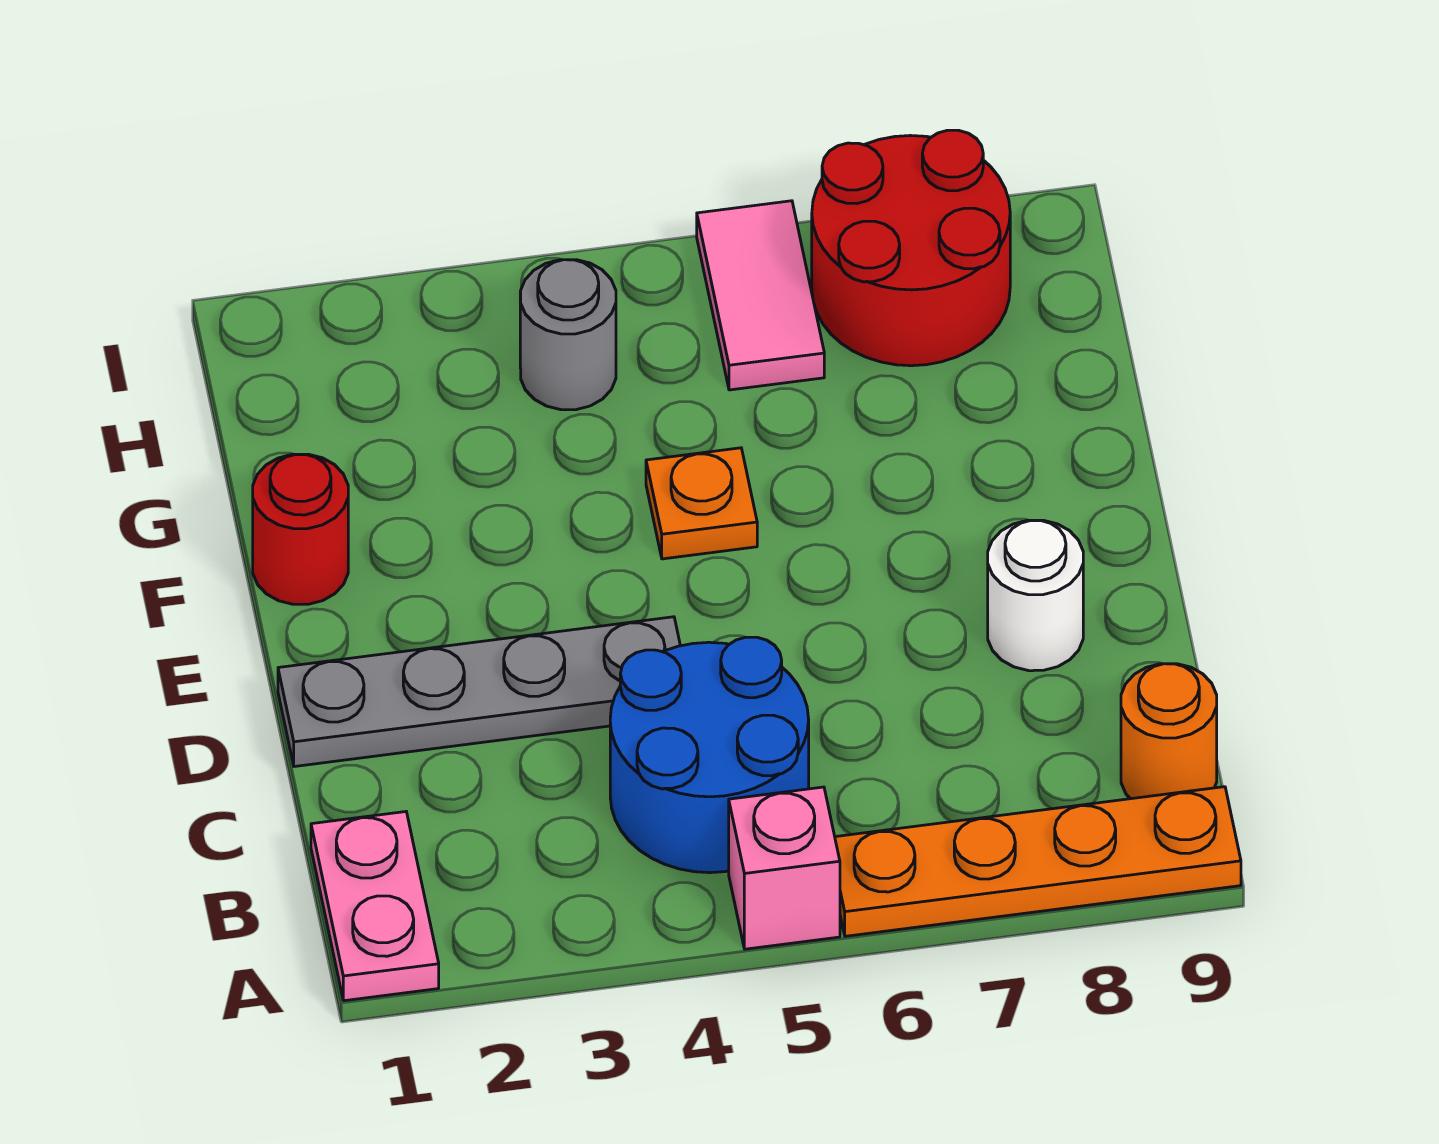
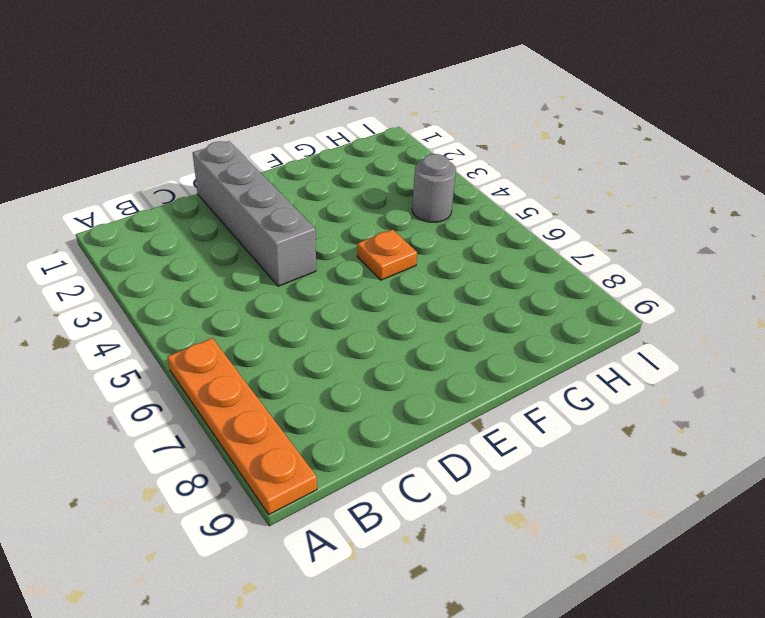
grey 1x4 brick [193,141,316,286] -> grey 1x4 plate [278,617,680,767]
none -> pink 1x2 plate [311,812,439,1001]
none -> pink 1x1 brick [729,787,840,949]
none -> blue 2x2 round brick [610,637,809,873]

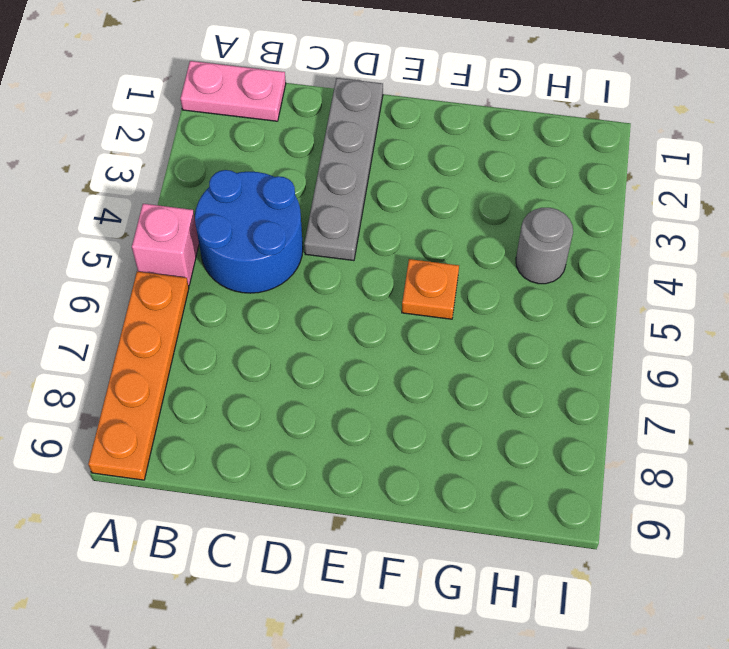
none -> orange 1x1 round brick [1121,664,1217,799]
none -> white 1x1 round brick [988,520,1083,671]
none -> red 1x1 round brick [253,454,348,604]

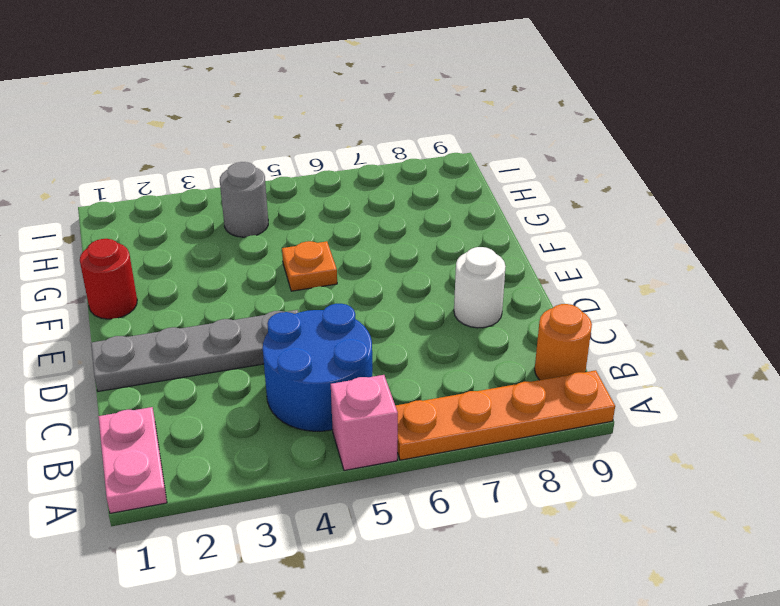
none -> pink 1x2 tile [697,201,824,390]
none -> red 2x2 round brick [812,130,1010,366]

